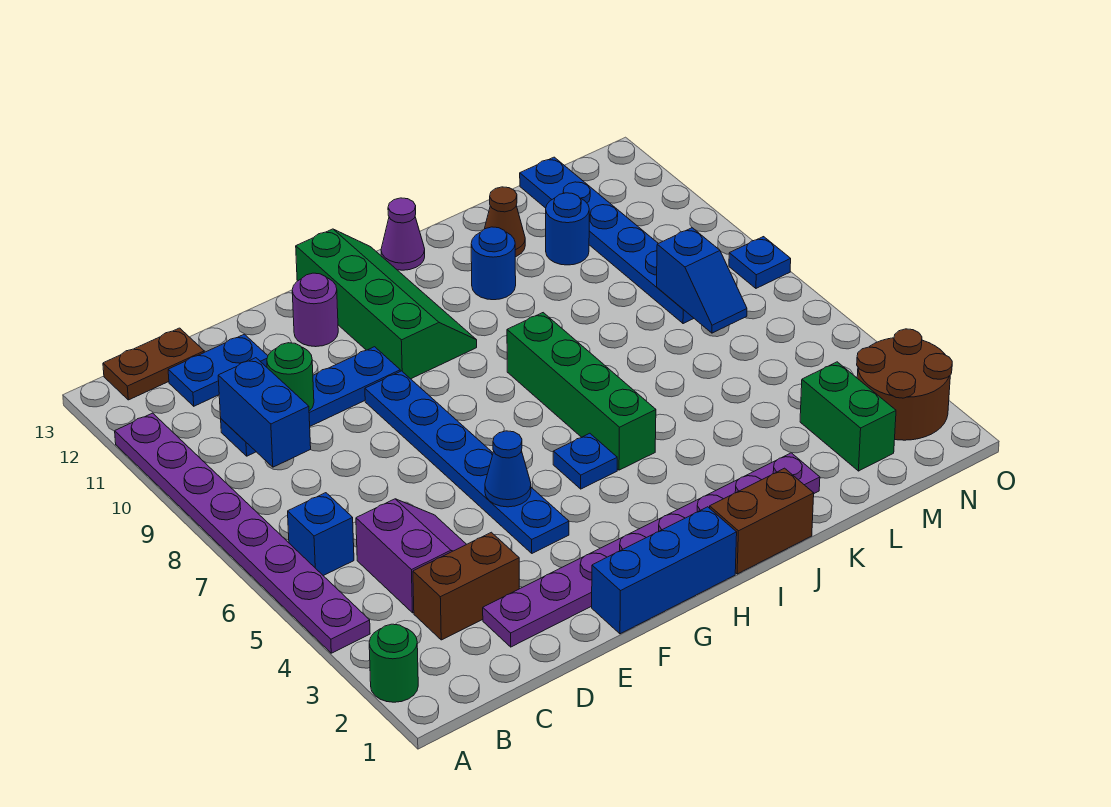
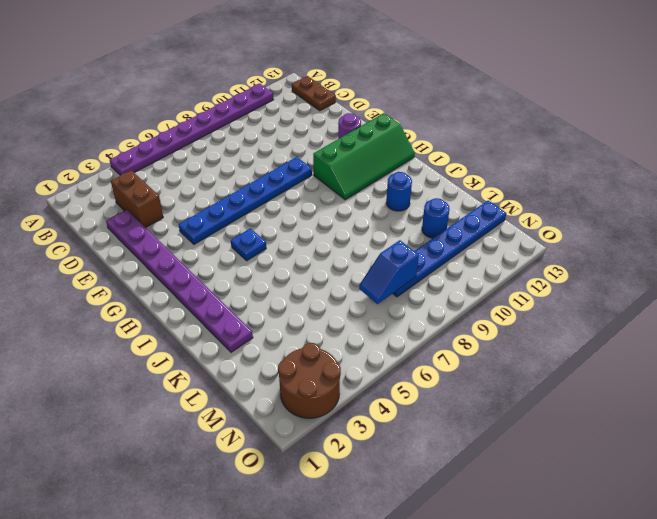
none -> green 1x1 round brick [369,624,418,702]
none -> blue 1x1 brick [288,493,354,576]
none -> purple 2x2 slope [356,499,466,613]

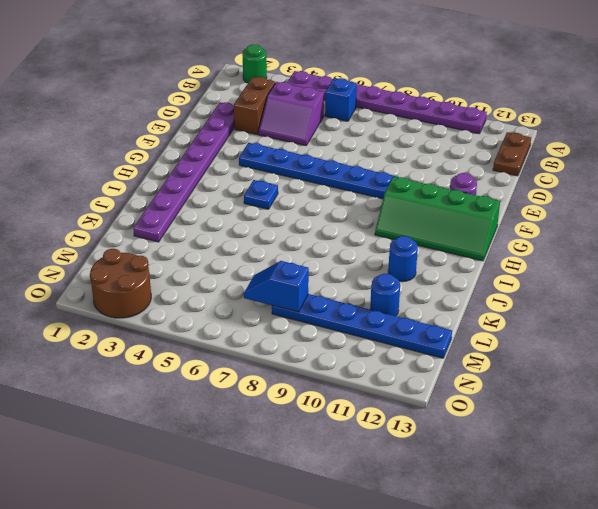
none -> blue 1x4 plate [221,347,400,456]
none -> blue 1x2 plate [168,334,268,406]
none -> blue 1x3 brick [592,507,737,634]

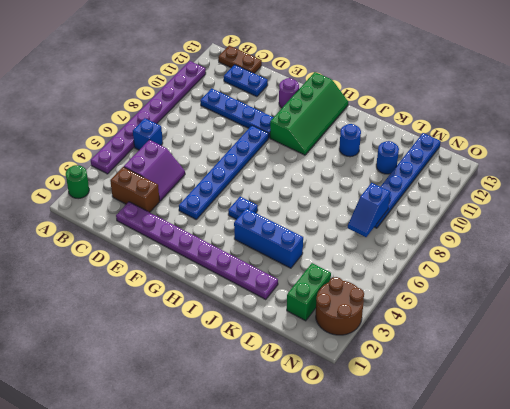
blue 1x3 brick [234,208,303,268] -> blue 1x3 brick moved to [592,507,737,634]
none -> brown 1x2 brick [710,468,814,574]
none -> green 1x4 brick [507,313,656,470]
none -> purple 1x1 cone [381,198,425,270]

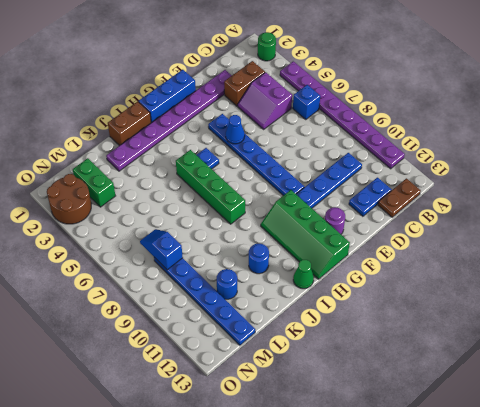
green 1x1 cone [293,260,314,289] -> purple 1x1 cone [381,198,425,270]
none -> brown 1x1 cone [485,187,525,257]
none -> blue 1x1 plate [729,237,791,288]
none -> blue 1x2 brick [218,358,311,467]

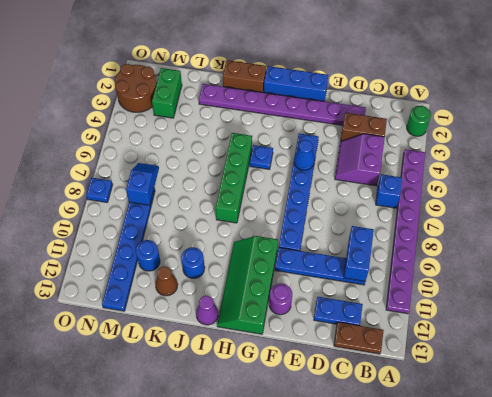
none -> green 1x1 round brick [267,343,314,411]

